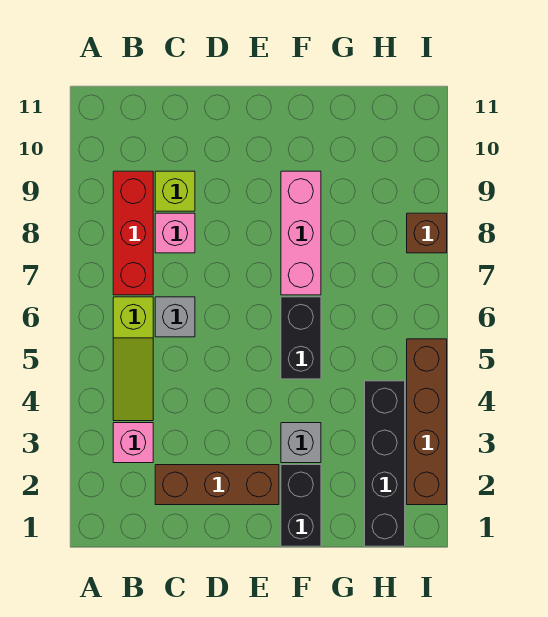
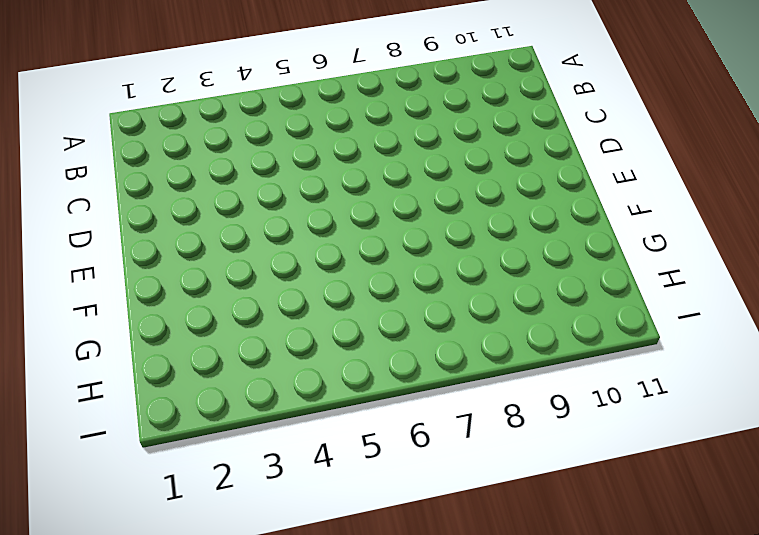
none -> pink 1x1 brick [113,423,153,463]
none -> lime 1x3 slope [113,297,153,421]
none -> red 1x3 brick [113,171,153,295]

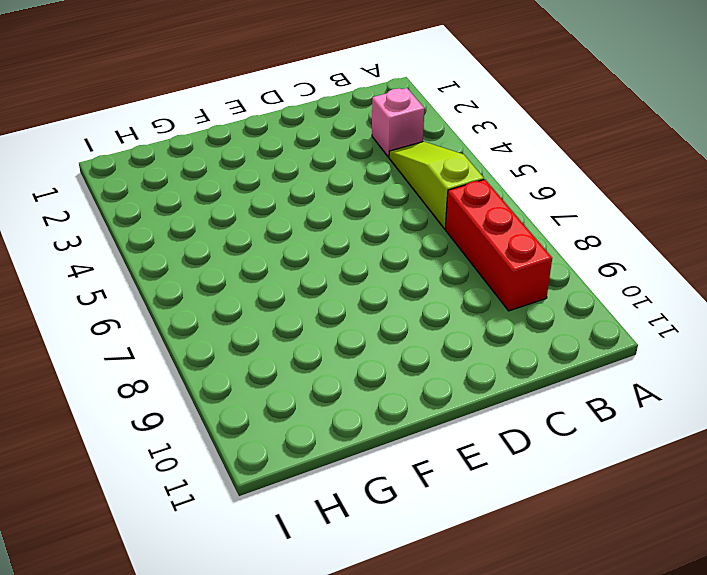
none -> brown 1x3 brick [155,465,279,505]
none -> grey 1x1 brick [155,297,195,337]
none -> pink 1x1 brick [155,213,195,253]

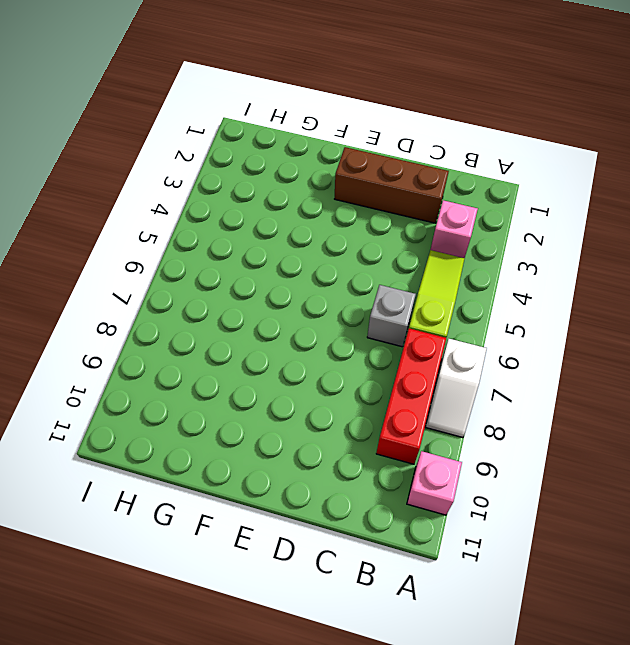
white 1x2 slope [426,339,487,438] -> none
pink 1x1 brick [407,451,462,515] -> pink 1x1 brick moved to [155,213,195,253]
none -> lime 1x1 brick [155,171,195,211]
none -> black 1x2 brick [281,465,321,546]
none -> grey 1x1 brick [281,423,321,463]

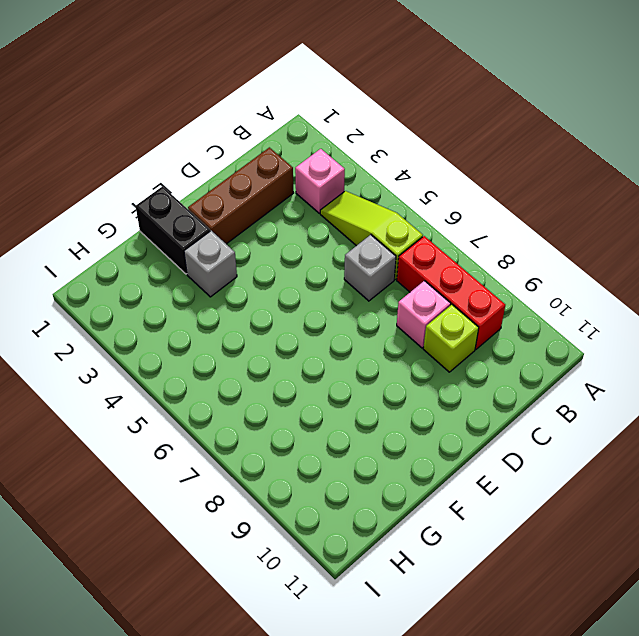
none -> black 1x2 brick [281,297,321,379]
none -> pink 1x3 brick [281,171,321,295]
none -> black 1x4 brick [365,381,405,546]

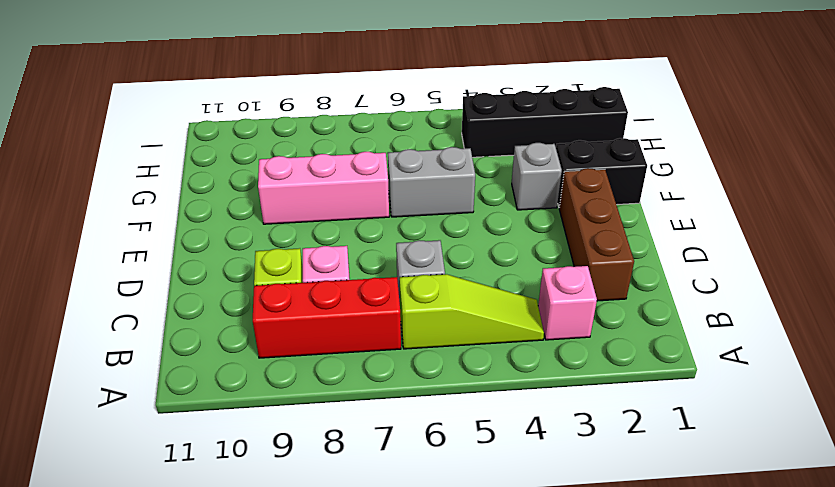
grey 1x2 brick [388,147,475,217] -> black 1x2 brick [281,297,321,379]
none -> brown 1x4 brick [407,339,447,505]
none -> brown 1x1 brick [407,213,447,253]

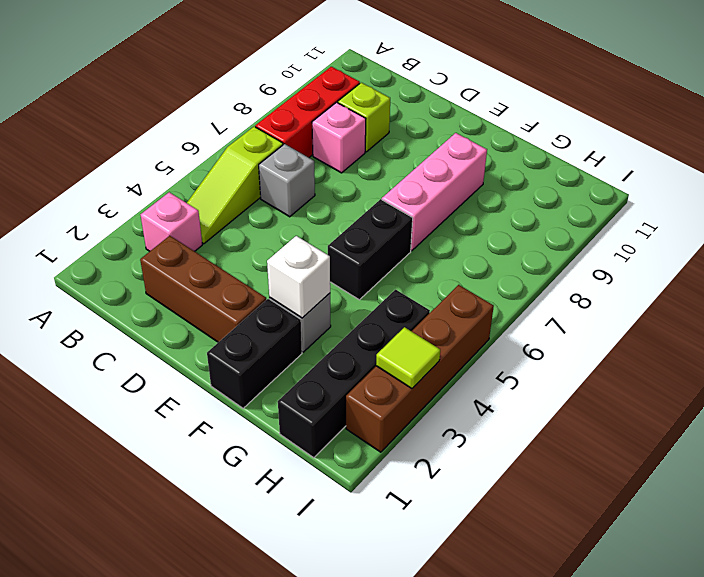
white 1x1 brick [267,236,330,318] -> none
lime 1x1 tile [376,327,440,389] -> none
none -> brown 1x1 brick [407,213,447,253]

